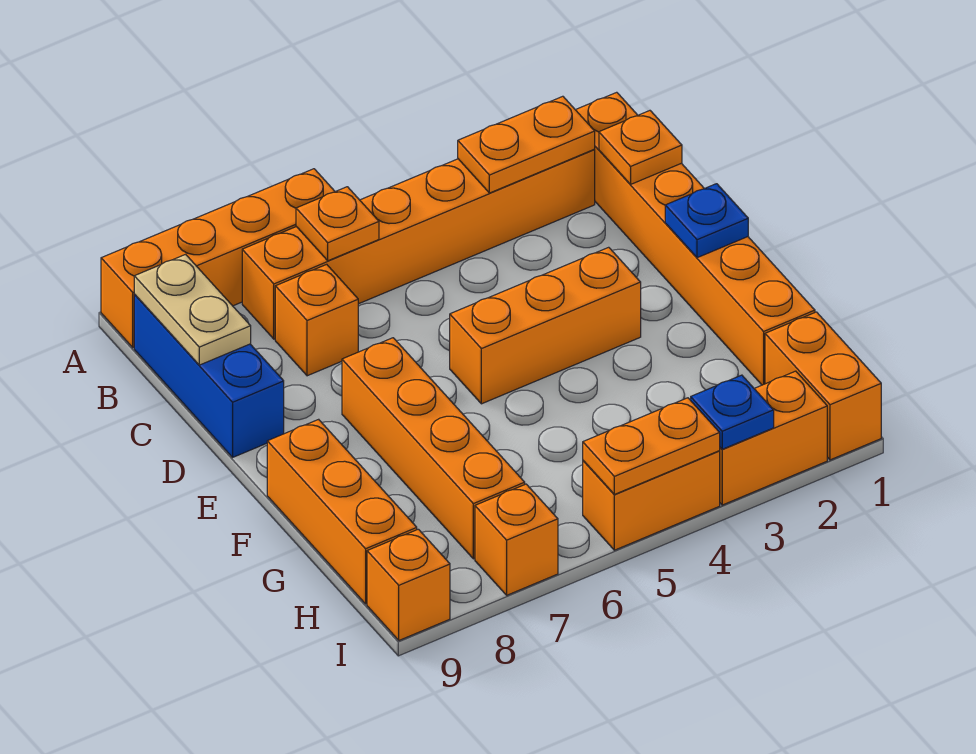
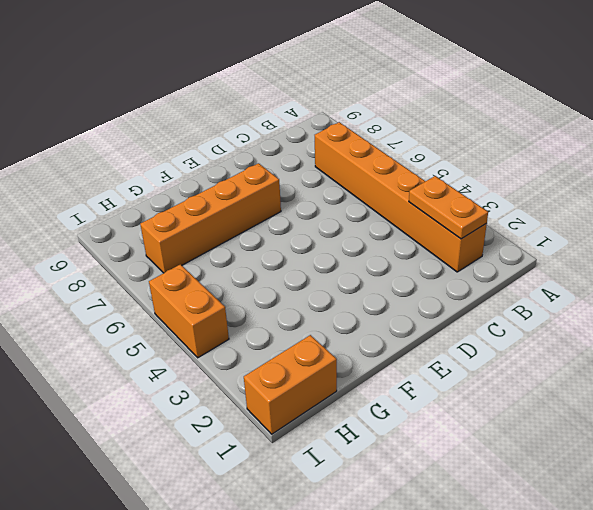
none -> orange 1x4 brick [101,169,335,348]
none -> orange 1x6 brick [576,92,815,385]
none -> blue 1x3 brick [134,295,284,457]

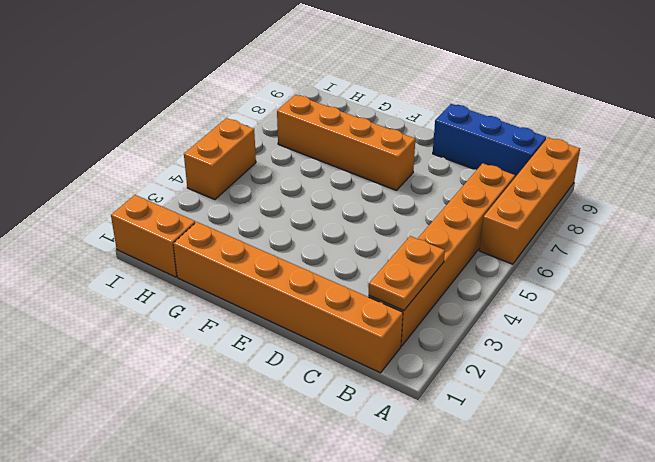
none -> orange 1x1 brick [275,264,358,376]
none -> orange 1x3 brick [450,247,641,404]
none -> orange 1x3 brick [267,419,417,604]

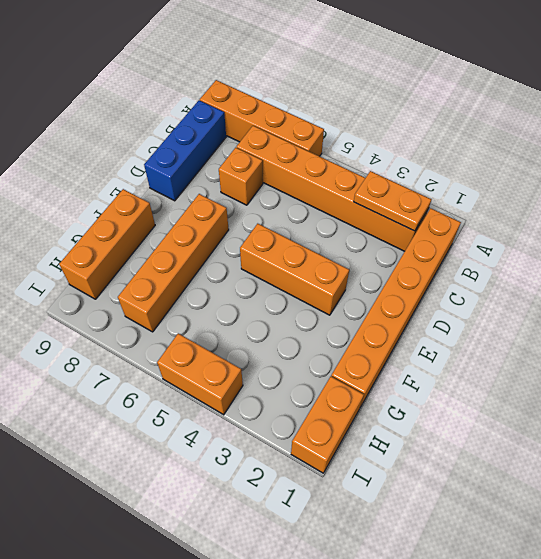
none -> orange 1x2 brick [720,371,827,505]
none -> orange 1x1 brick [475,484,558,595]
none -> orange 1x1 brick [367,529,450,640]

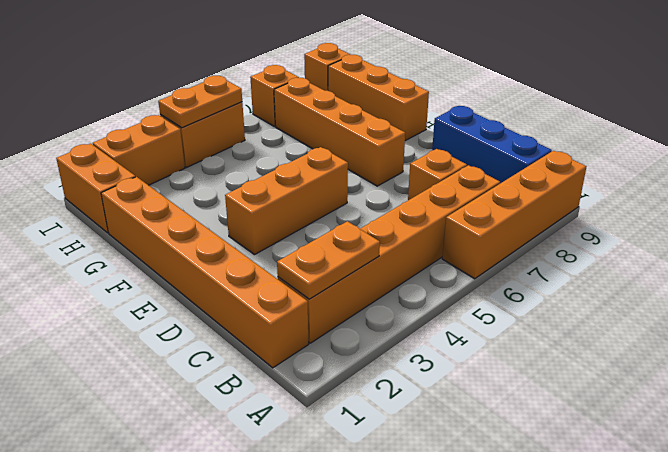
none -> orange 1x1 plate [296,187,379,261]
none -> tan 1x2 plate [134,254,251,365]
none -> orange 1x1 plate [599,111,682,185]

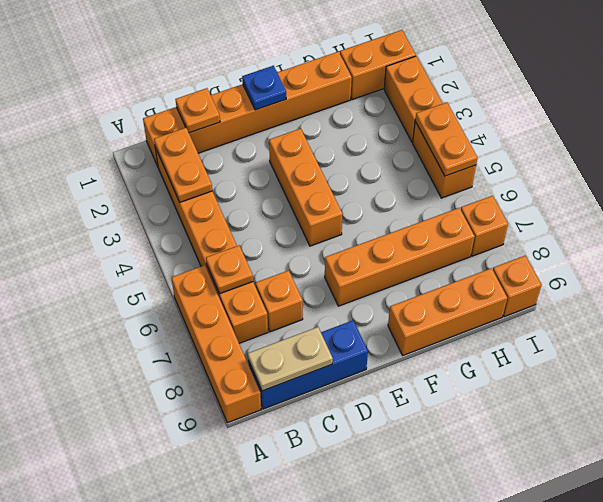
none -> blue 1x1 plate [691,375,774,449]

